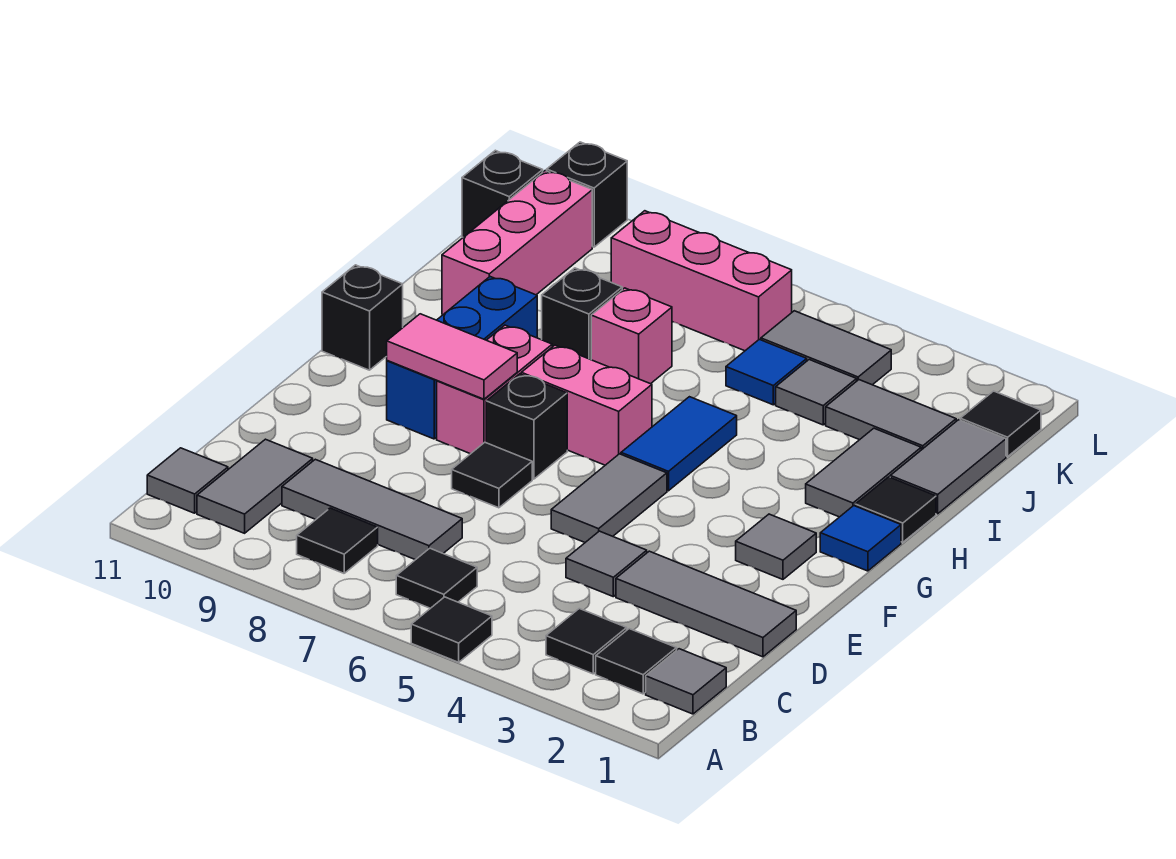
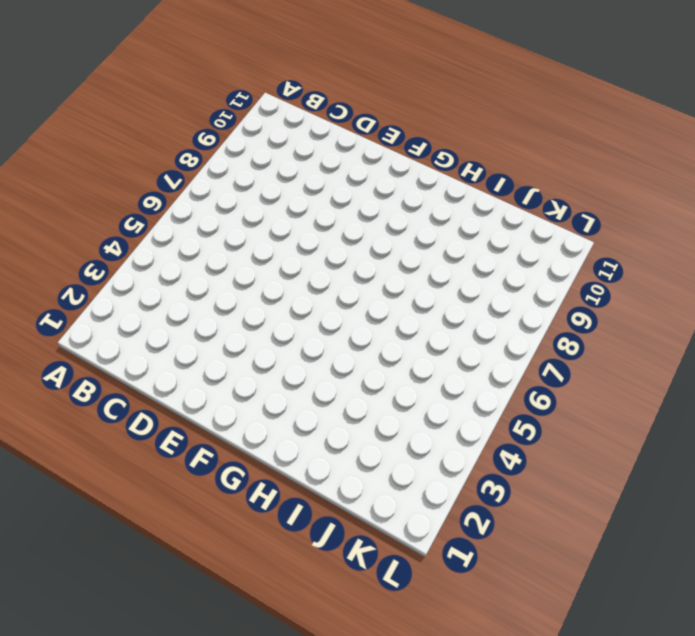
none -> black 1x1 tile [411,597,492,662]
none -> grey 1x1 tile [646,649,726,714]
none -> black 1x1 tile [596,629,677,694]
none -> black 1x1 tile [546,609,627,674]

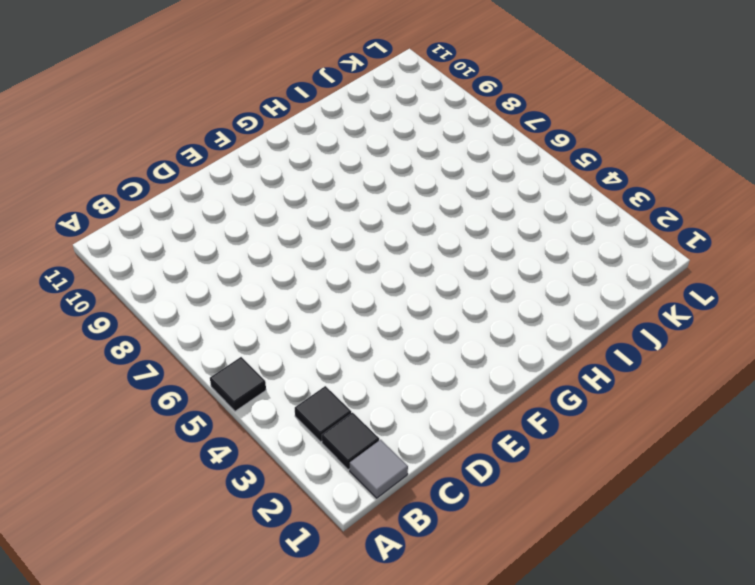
none -> black 1x1 tile [396,548,477,608]
none -> black 1x1 tile [297,508,378,573]
none -> grey 1x2 tile [197,439,313,533]
none -> grey 1x1 tile [147,448,228,513]

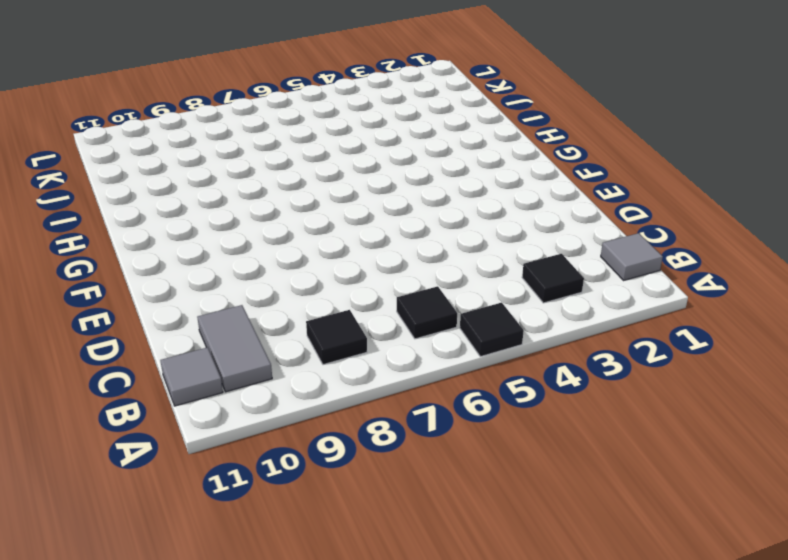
none -> black 1x1 tile [596,629,677,694]
none -> grey 1x3 tile [282,459,462,560]
none -> grey 1x3 tile [616,551,796,657]
none -> grey 1x1 tile [566,531,647,597]

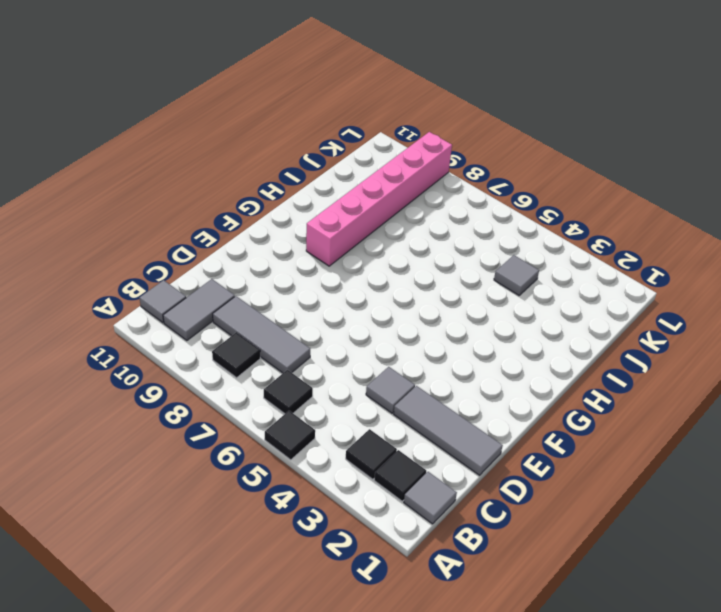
pink 1x6 brick [306,132,452,266] -> blue 1x3 brick [387,277,537,439]
none -> grey 1x2 tile [551,454,667,542]
none -> black 1x1 tile [452,442,532,508]
none -> grey 1x1 tile [736,514,816,579]
none -> black 1x1 brick [486,374,567,479]

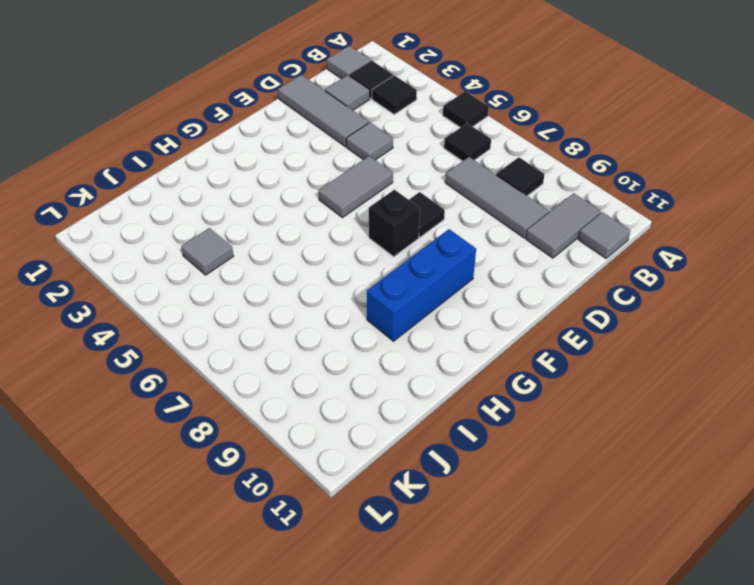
grey 1x1 tile [325,75,370,110] -> grey 1x1 tile moved to [736,514,816,579]
none -> pink 1x2 brick [437,325,552,454]
none -> blue 1x1 tile [820,506,901,571]
none -> blue 1x2 tile [621,397,737,491]
none -> pink 1x2 brick [521,345,652,465]

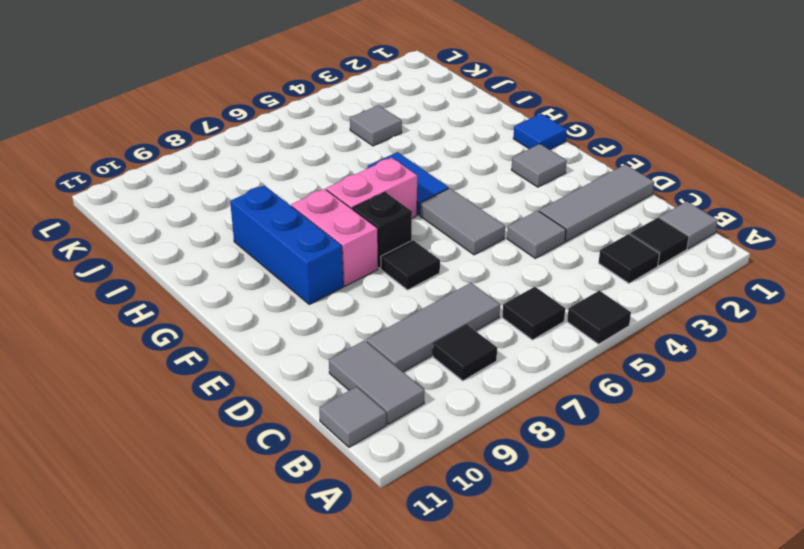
none -> black 1x1 brick [322,265,403,370]
none -> black 1x1 tile [855,477,936,542]
none -> grey 1x2 tile [806,428,921,517]
none -> grey 1x2 tile [890,420,1006,514]

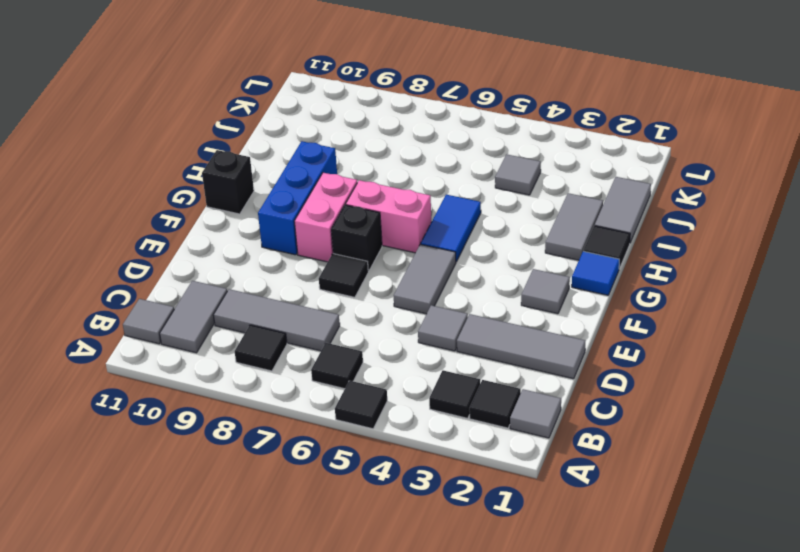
none -> pink 1x1 brick [591,288,672,384]
none -> black 1x1 brick [542,268,622,360]
none -> pink 1x3 brick [442,171,592,314]
none -> grey 1x2 tile [826,380,956,450]

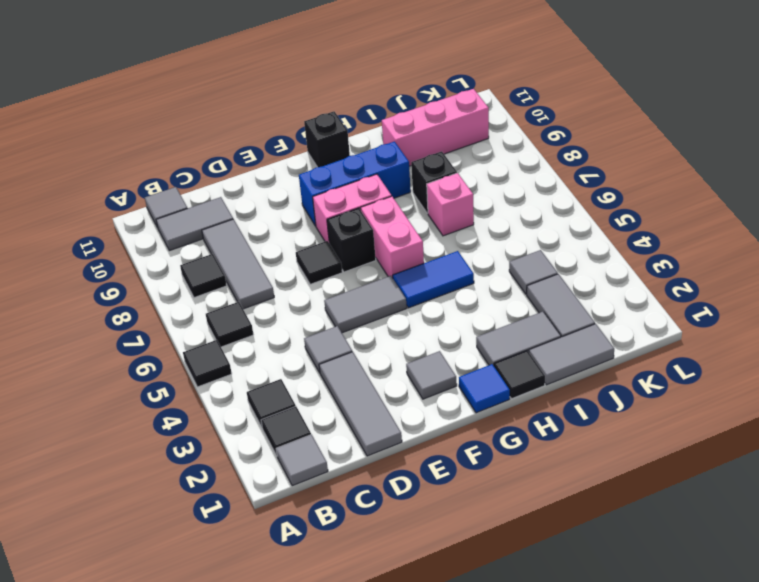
none -> blue 1x1 tile [726,339,807,405]
none -> black 1x1 tile [960,391,1041,456]
none -> grey 1x2 tile [761,311,891,385]
none -> pink 1x3 brick [611,211,792,351]

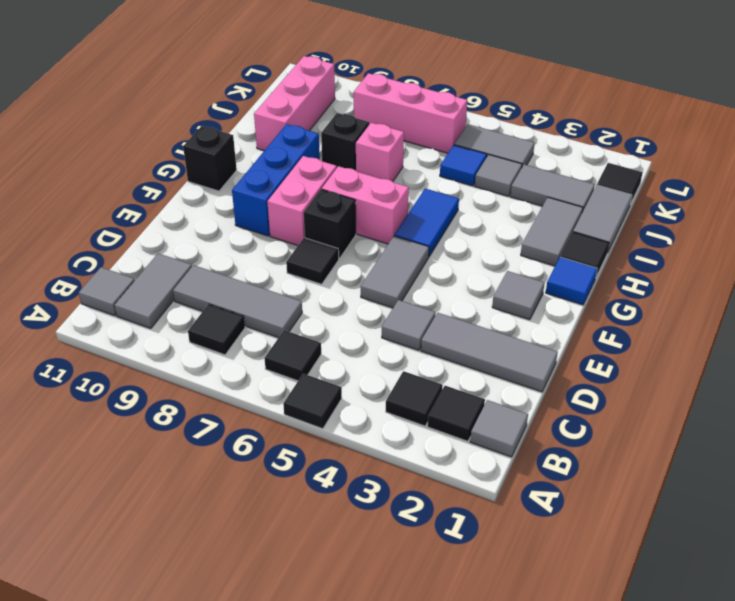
none -> black 1x1 brick [462,150,543,237]
none -> black 1x1 brick [547,142,627,247]
none -> pink 1x2 tile [387,314,517,399]

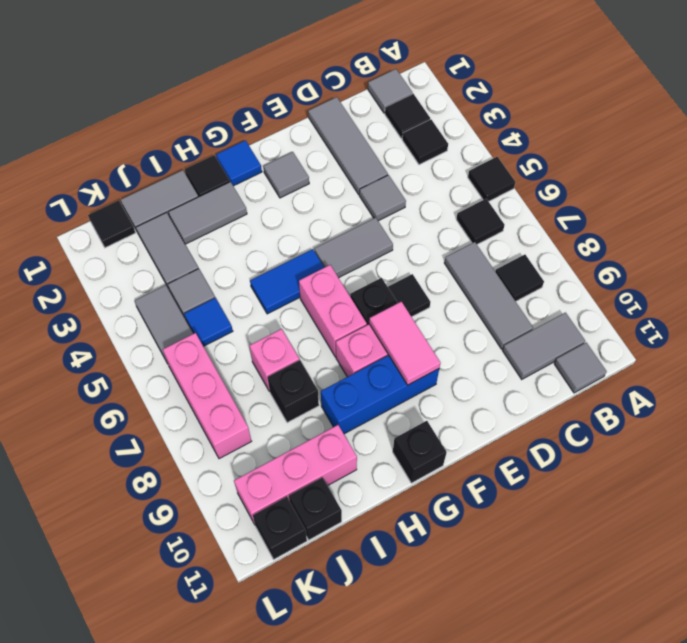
black 1x1 brick [289,477,342,540] -> black 1x1 brick moved to [547,142,627,247]

